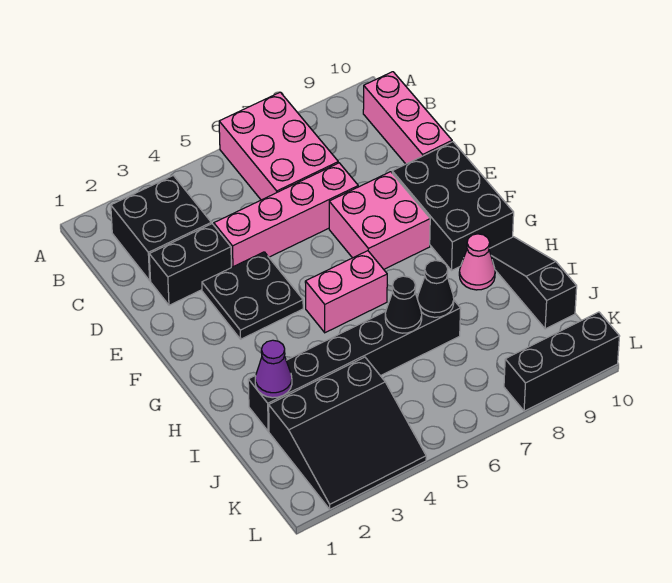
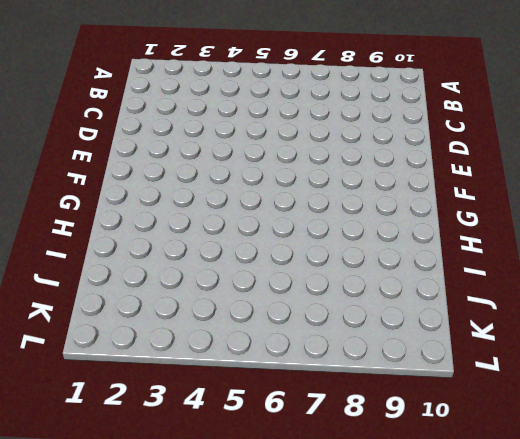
none -> pink 2x3 brick [219,92,338,200]
none -> black 2x2 brick [111,175,211,281]
none -> pink 1x3 brick [363,72,452,164]

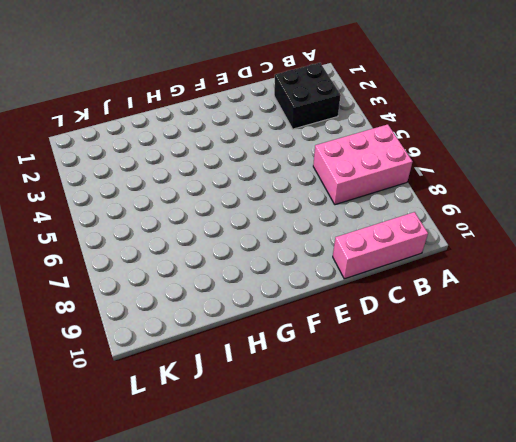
none -> black 1x2 brick [149,224,231,305]
none -> pink 1x4 brick [214,163,358,267]
none -> black 2x2 plate [202,252,303,339]

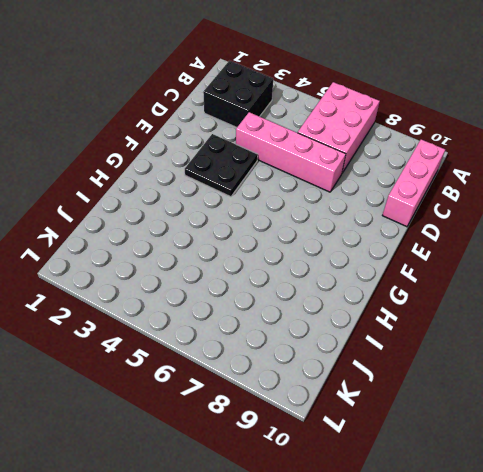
none -> black 1x2 brick [149,224,231,305]
none -> pink 2x2 brick [329,172,430,269]
none -> black 2x3 brick [392,142,514,270]

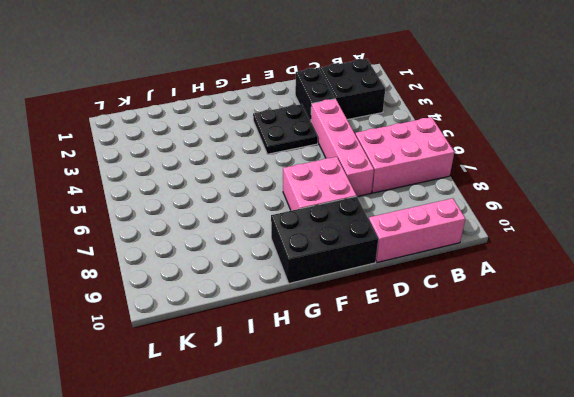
none -> pink 1x2 brick [305,251,387,333]
none -> pink 1x1 cone [459,234,495,290]
none -> black 1x3 slope [489,237,577,329]

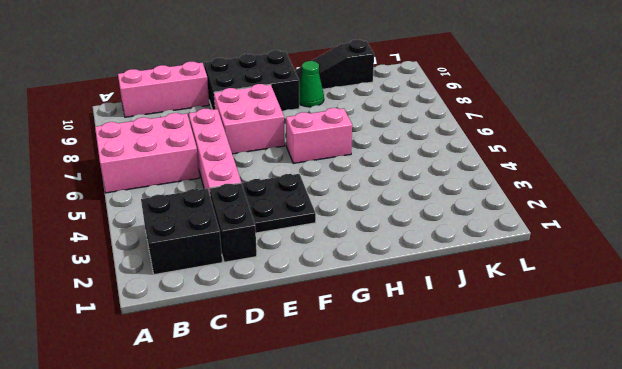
pink 1x2 brick [286,108,352,163] -> pink 1x2 brick turned to [305,251,387,333]
green 1x1 cone [299,61,324,107] -> pink 1x1 cone [459,234,495,290]
none -> black 1x6 brick [248,296,461,431]
none -> black 3x3 slope [269,357,426,509]
none -> black 1x3 brick [504,312,620,411]

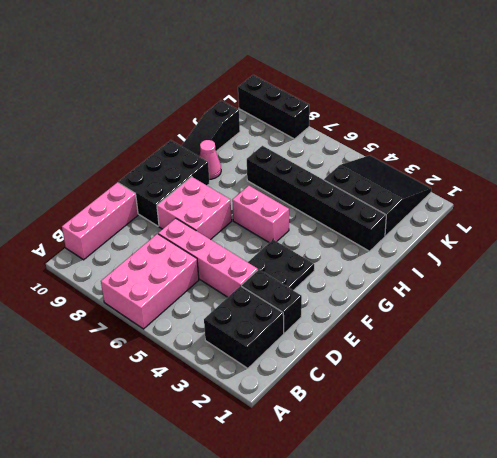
none -> purple 1x1 cone [255,340,292,398]
none -> black 1x1 cone [385,276,422,333]
none -> black 1x1 cone [417,261,454,317]

